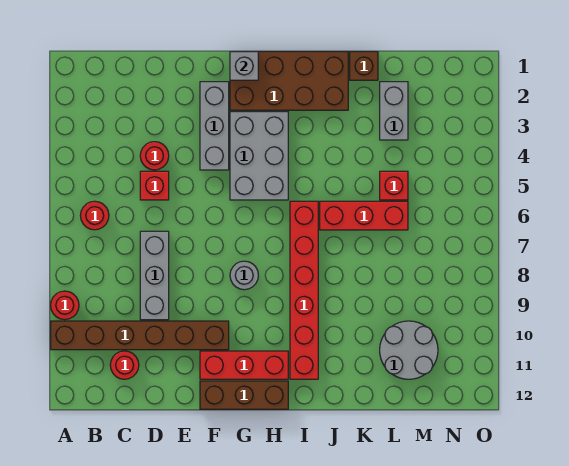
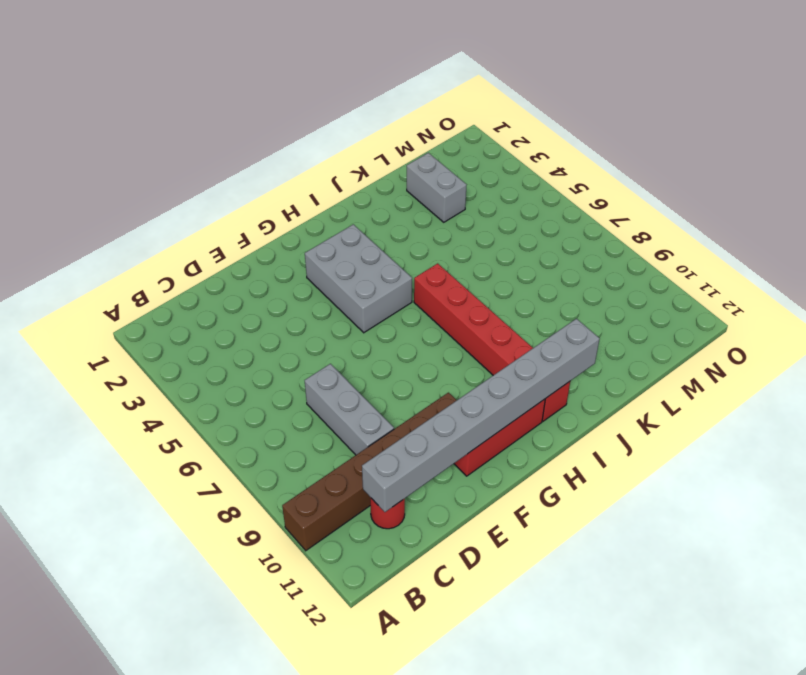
grey 1x8 brick [362,319,600,512] -> none
none -> red 1x1 round brick [51,291,79,320]
none -> red 1x1 round brick [80,201,109,230]
none -> red 1x1 round brick [140,142,169,170]

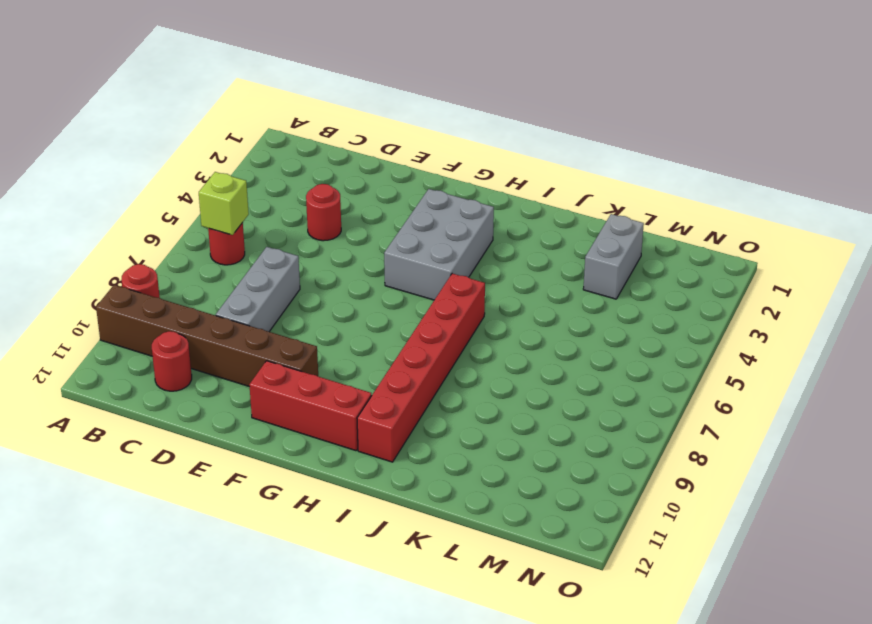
lime 1x1 brick [199,172,249,235] -> none
none -> red 1x1 brick [140,171,169,200]
none -> grey 1x3 brick [200,82,229,170]
none -> brown 1x3 brick [200,381,288,409]

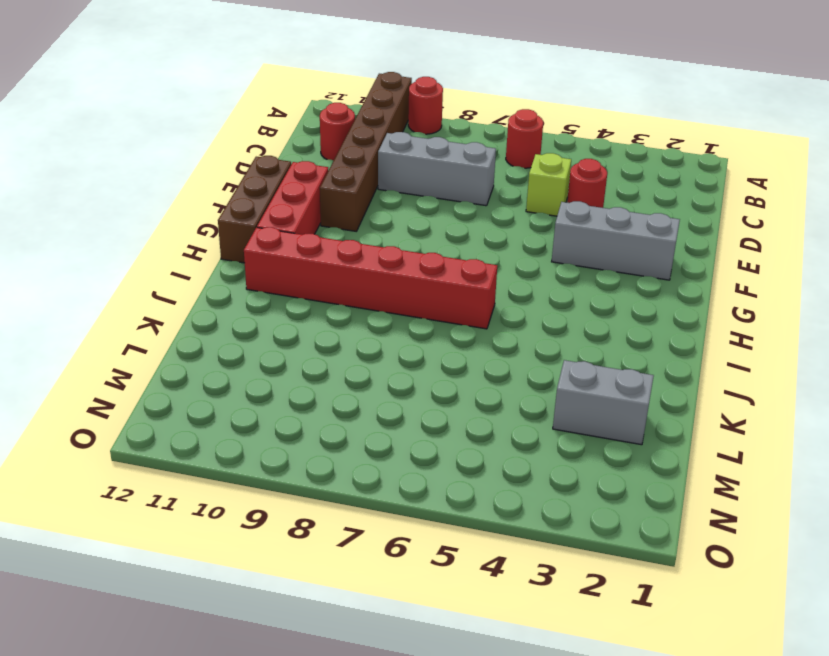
lime 1x1 brick [526,153,571,216] -> red 1x1 brick [140,171,169,200]
none -> brown 2x4 brick [230,52,348,110]
none -> grey 2x3 brick [230,112,288,200]
none -> grey 1x1 round brick [230,261,258,290]

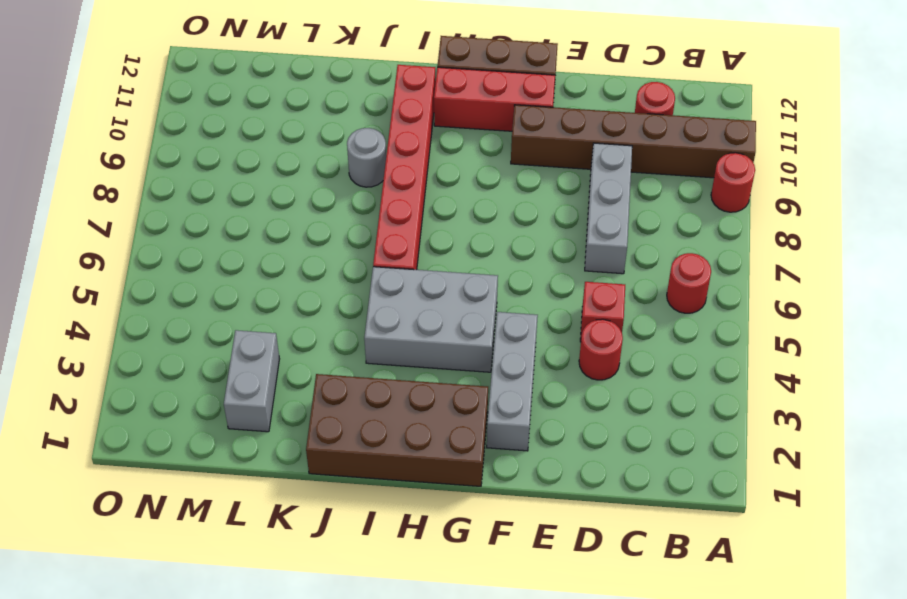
grey 2x3 brick [364,267,498,372] -> grey 2x3 brick turned to [230,112,288,200]
grey 1x1 round brick [347,128,386,187] -> grey 1x1 round brick moved to [230,261,258,290]
none -> red 1x3 brick [320,201,408,230]
none -> brown 1x1 brick [350,52,378,80]
none -> red 1x1 brick [380,171,408,200]

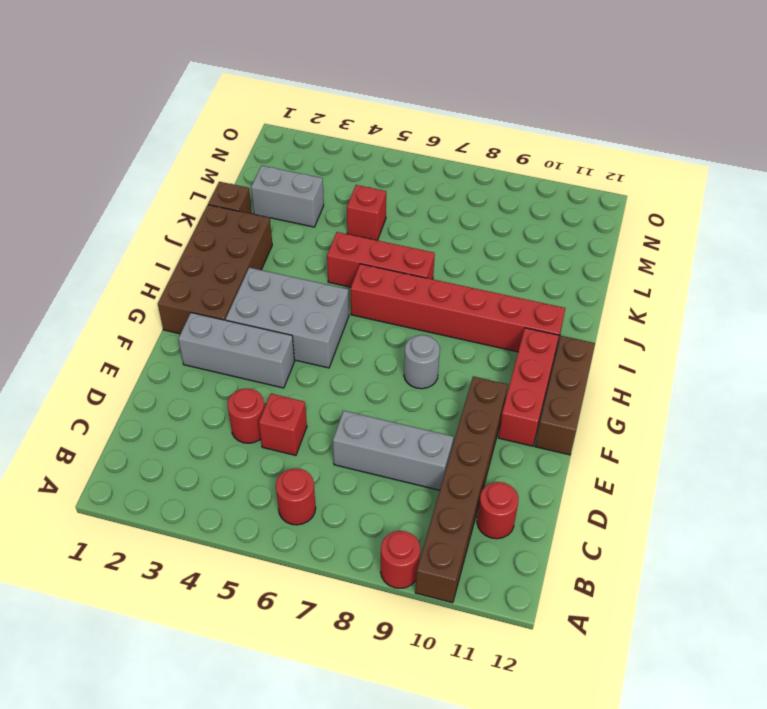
red 1x3 brick [327,232,435,287] -> red 1x3 brick turned to [320,201,408,230]
none -> grey 2x2 round brick [380,321,438,379]
none -> grey 1x1 brick [230,52,258,80]

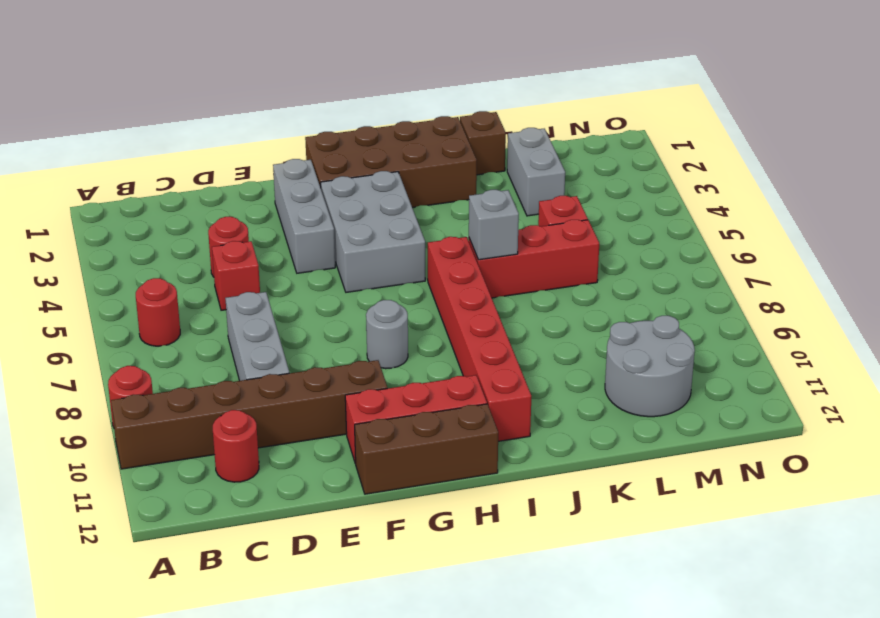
grey 1x1 brick [469,190,519,260] -> grey 1x1 brick moved to [230,52,258,80]

